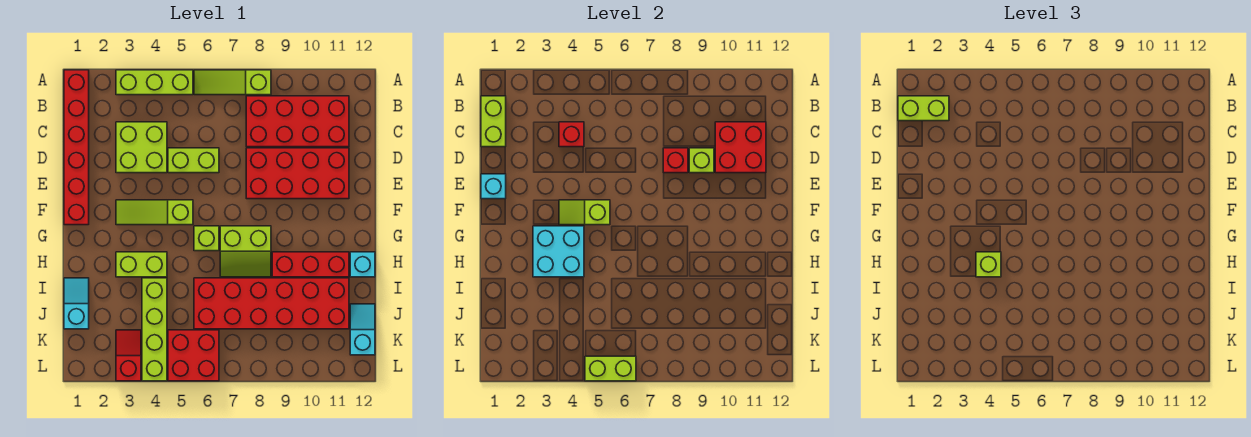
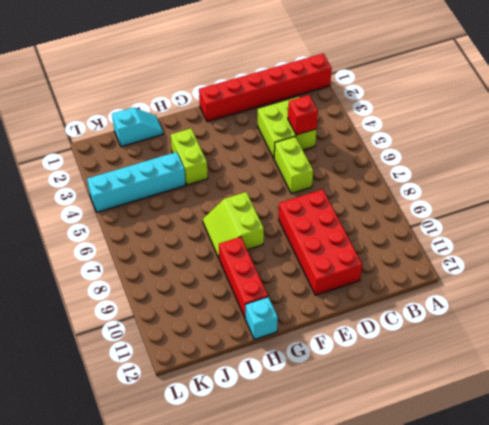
cyan 1x4 brick [87,152,186,212] -> lime 1x4 brick [142,278,167,381]
none -> lime 1x3 brick [116,70,193,95]
none -> lime 1x3 slope [194,70,271,95]
none -> red 2x4 brick [246,96,349,147]
none -> lime 1x3 slope [116,200,193,225]

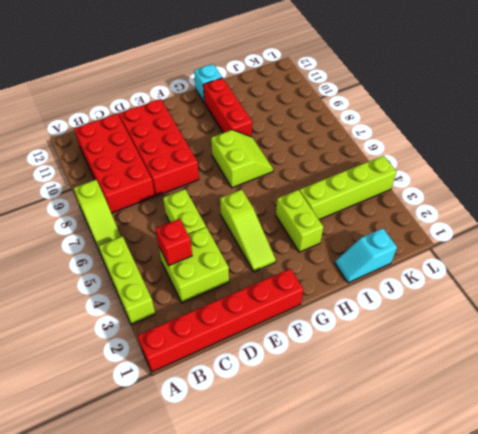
none -> lime 1x1 brick [194,226,219,251]
none -> red 2x6 brick [194,278,349,329]
none -> cyan 1x2 slope [350,304,375,355]
none -> red 1x2 slope [116,330,141,381]

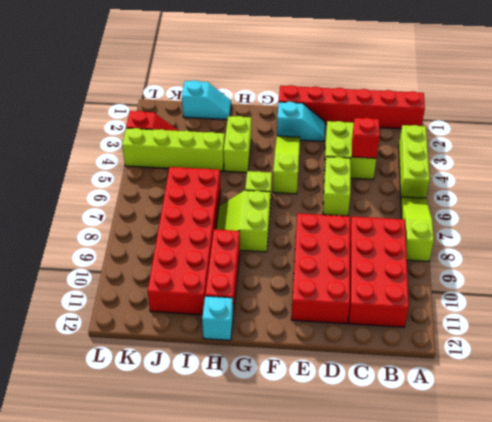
cyan 1x2 slope [277,102,325,141] -> cyan 1x2 slope moved to [350,304,375,355]
none -> red 2x2 brick [168,330,219,381]
none -> lime 1x2 brick [481,96,506,147]
none -> red 2x2 brick [715,122,766,173]
none -> red 1x1 brick [663,148,688,173]

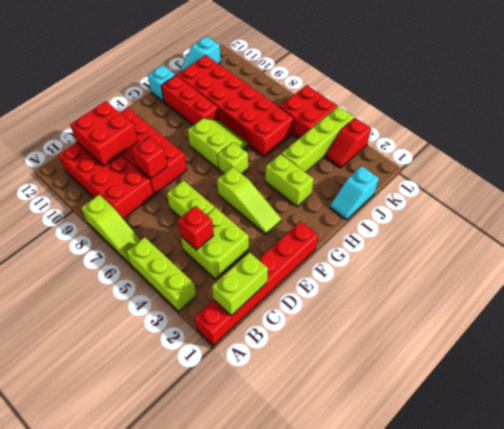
none -> lime 1x1 brick [689,148,714,173]
none -> cyan 1x1 brick [481,174,506,199]
none -> lime 1x2 slope [559,200,610,225]
none -> cyan 2x2 brick [533,226,584,277]

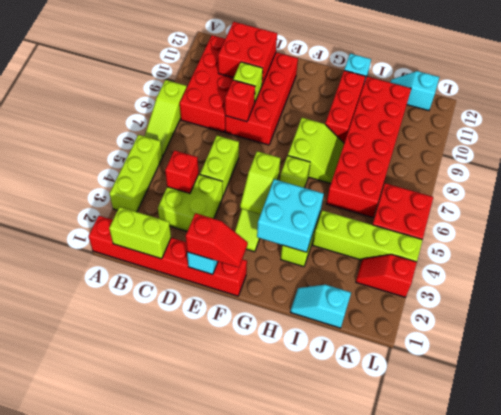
red 1x2 slope [186,213,248,268] -> none
none -> lime 1x2 brick [585,356,636,381]
none -> lime 1x2 brick [898,96,949,121]
none -> lime 1x1 brick [976,252,1001,277]

